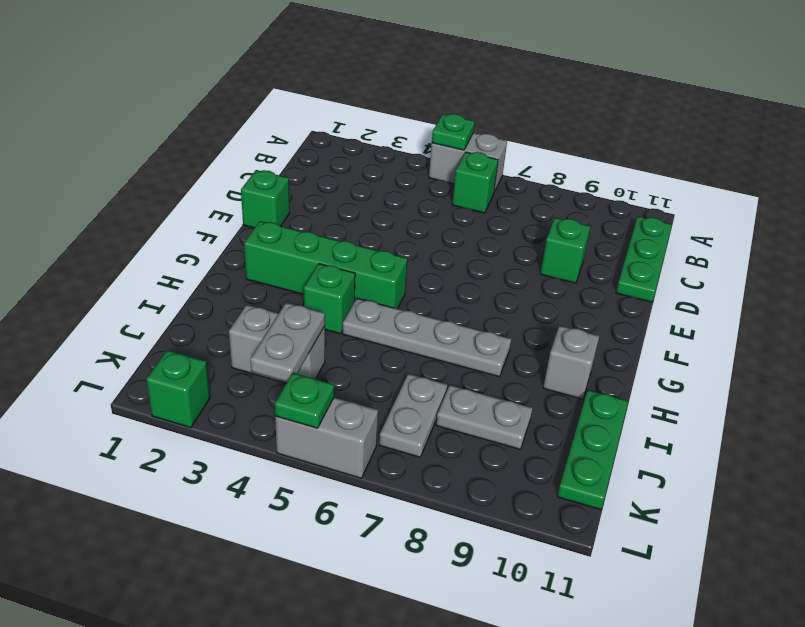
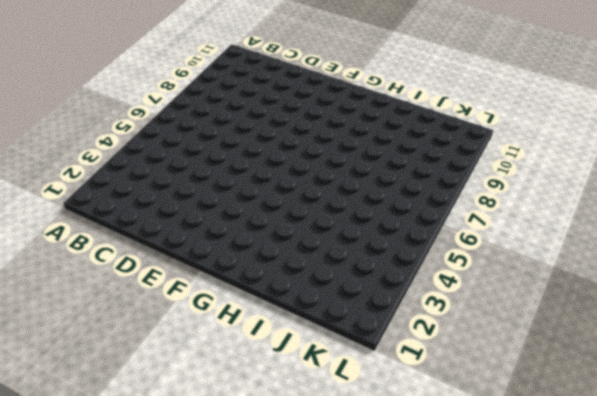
none -> grey 1x2 brick [429,133,507,192]
none -> green 1x1 brick [452,152,498,213]
none -> green 1x3 plate [616,216,672,302]

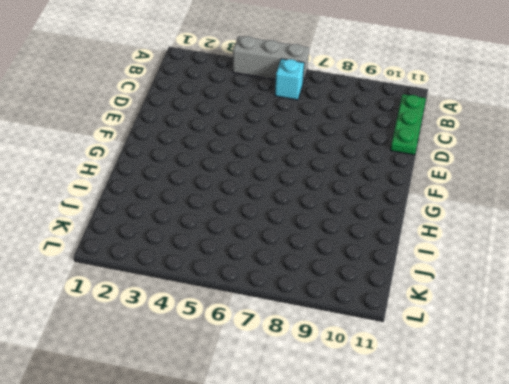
grey 1x3 brick [233,36,309,83] -> grey 1x2 brick [429,133,507,192]
cyan 1x1 brick [275,59,304,100] -> green 1x1 brick [452,152,498,213]
none -> green 1x1 brick [540,218,591,283]
none -> green 1x1 brick [241,170,290,228]
none -> green 1x4 brick [244,221,407,309]

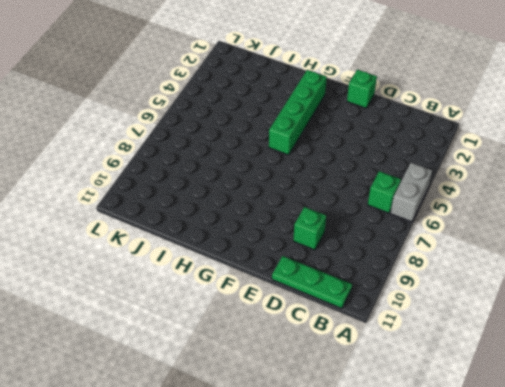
none -> green 1x1 brick [304,264,355,334]
none -> grey 1x4 plate [343,298,511,377]
none -> grey 1x1 brick [543,326,599,399]

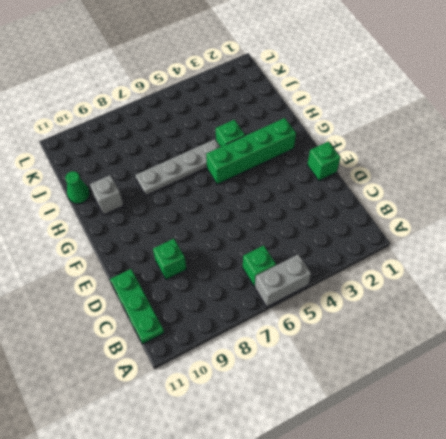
green 1x1 cone [65,171,90,204] -> green 1x3 plate [557,390,628,510]
none -> grey 1x2 brick [229,305,325,383]
none -> grey 1x2 plate [379,374,447,457]
none -> grey 1x2 plate [436,385,533,449]

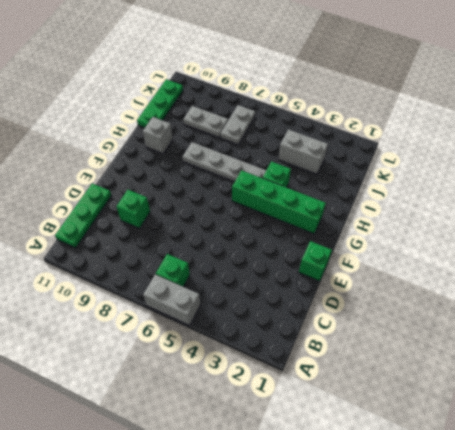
none -> green 1x1 brick [146,350,210,428]
none -> grey 1x2 brick [275,397,378,478]
none -> green 1x1 plate [432,114,475,150]

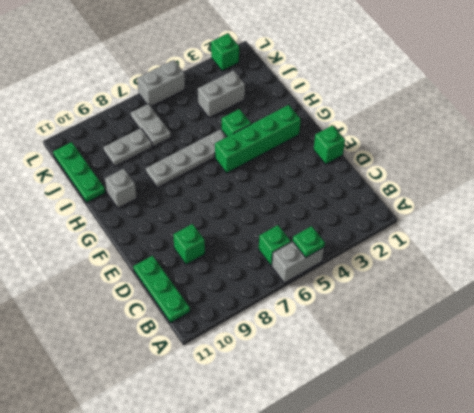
none -> grey 1x2 plate [250,303,325,382]
none -> green 1x1 plate [275,373,334,428]

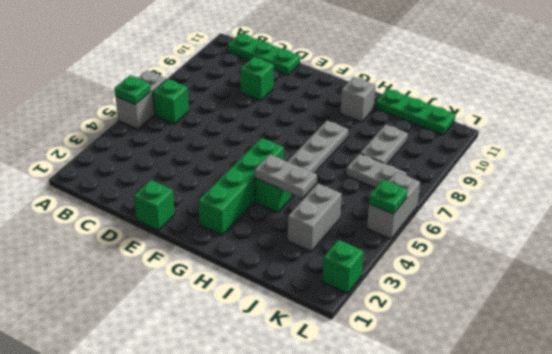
grey 1x2 plate [255,154,317,198] -> grey 1x2 plate moved to [250,303,325,382]

